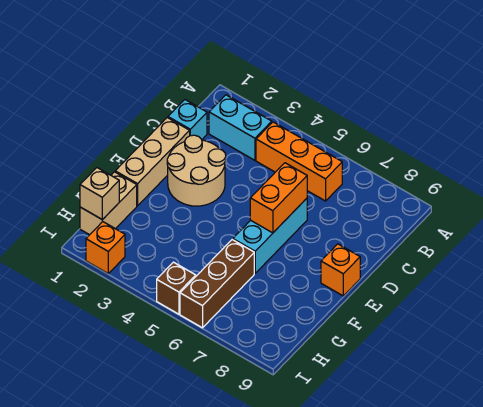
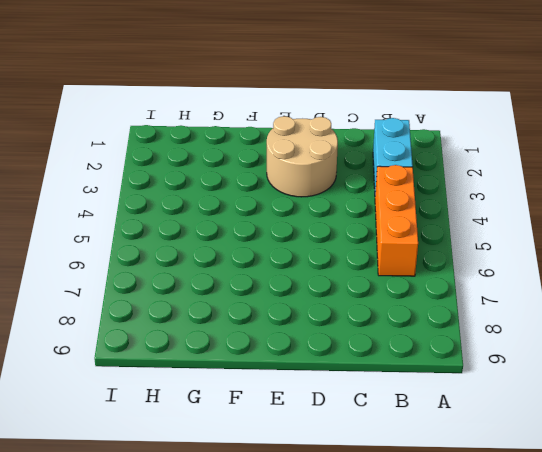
none -> cyan 1x1 brick [168,100,207,139]
none -> tan 1x3 brick [115,118,190,206]
none -> cyan 1x3 brick [233,198,307,273]

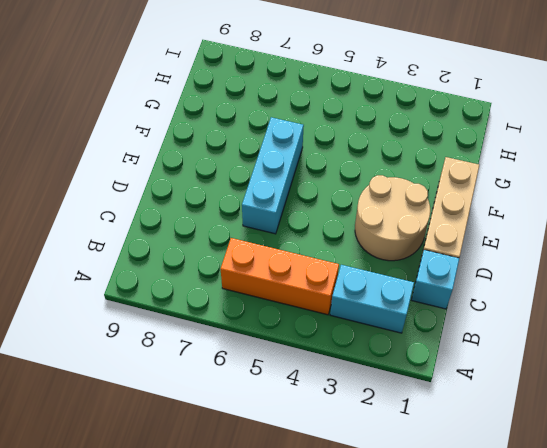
none -> orange 1x1 brick [321,244,360,296]
none -> tan 1x2 brick [80,172,137,235]
none -> brown 1x3 brick [180,240,254,328]

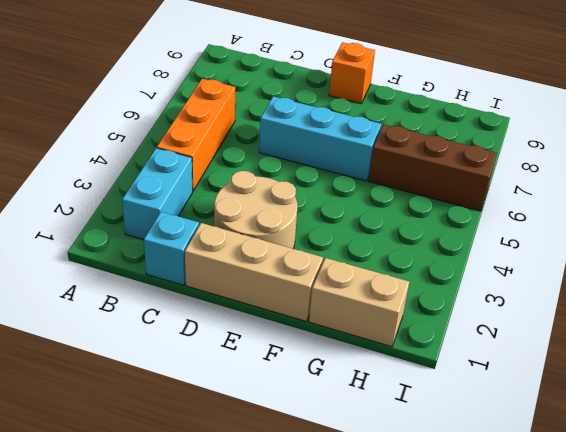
none -> orange 1x1 brick [86,222,125,273]
none -> brown 1x1 brick [157,262,196,314]
none -> orange 1x2 brick [250,163,307,233]

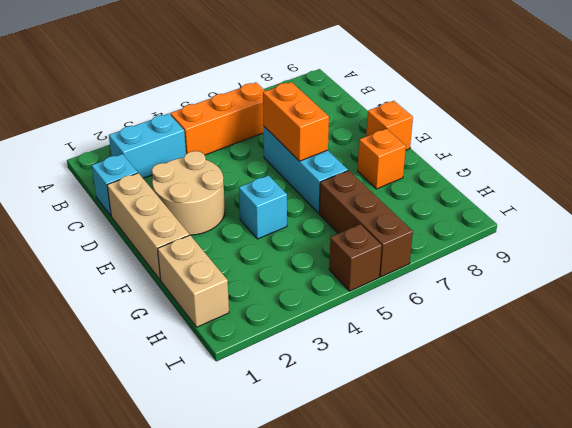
cyan 1x1 brick [239,175,287,239] -> none
orange 1x1 brick [358,129,406,189] -> orange 1x1 brick moved to [86,222,125,273]
none -> tan 1x1 brick [80,168,119,220]

